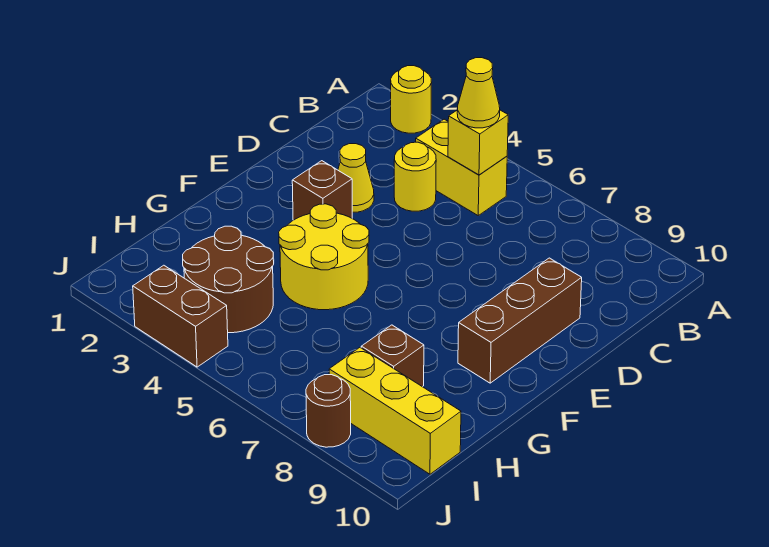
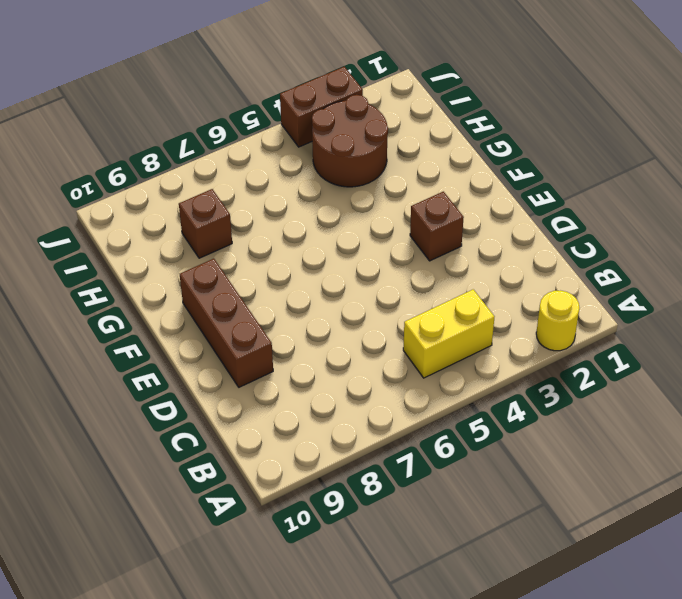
none -> yellow 1x1 round brick [394,142,436,211]
none -> yellow 1x1 cone [338,144,374,212]
none -> yellow 2x2 round brick [279,204,369,310]

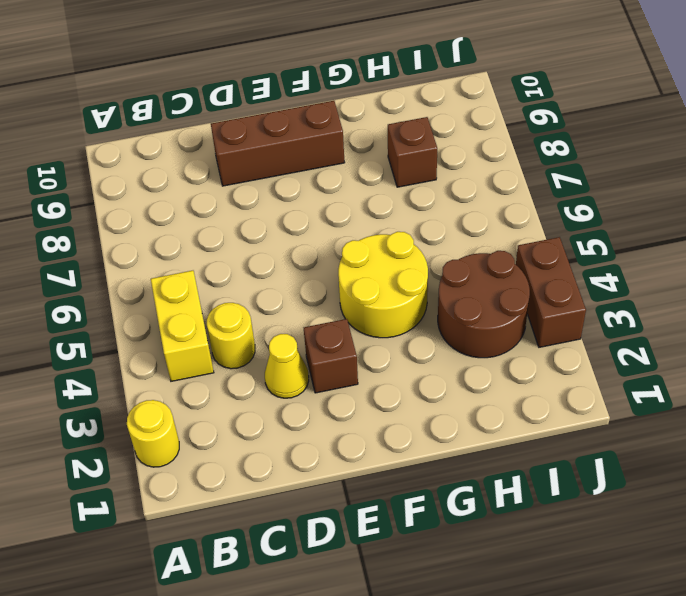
none -> yellow 1x3 brick [329,348,461,474]
none -> brown 1x1 round brick [306,375,351,447]
none -> yellow 1x1 brick [448,110,508,175]

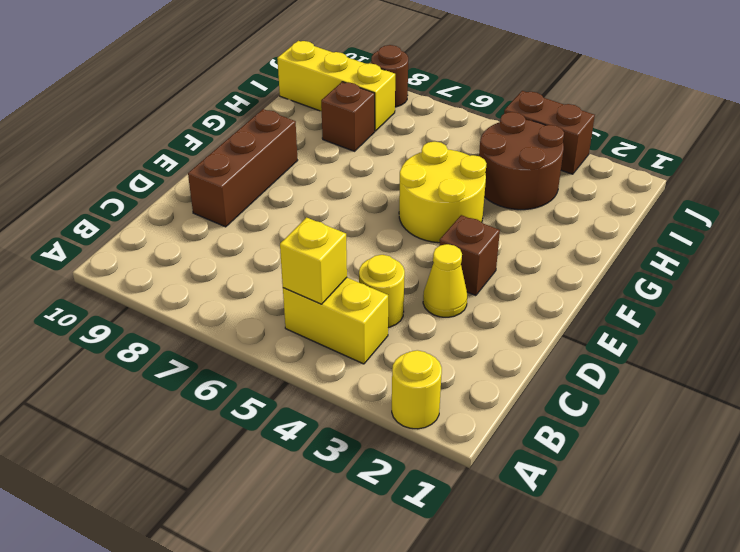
none -> yellow 1x1 cone [457,58,500,128]

